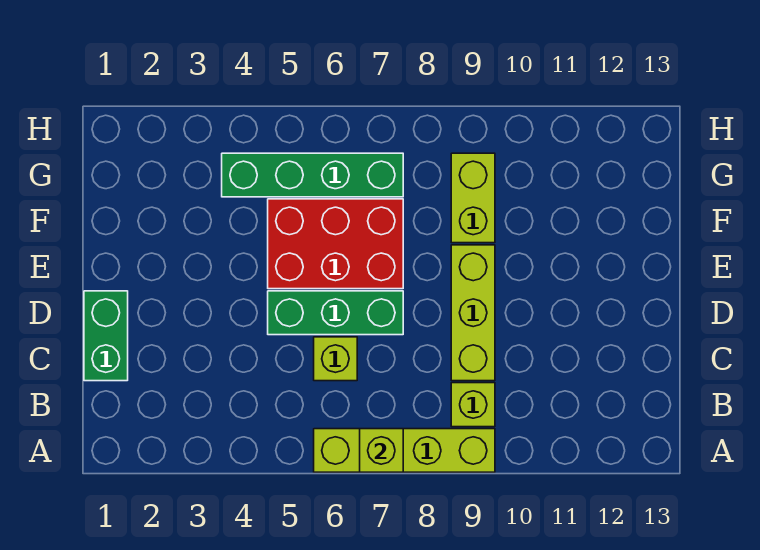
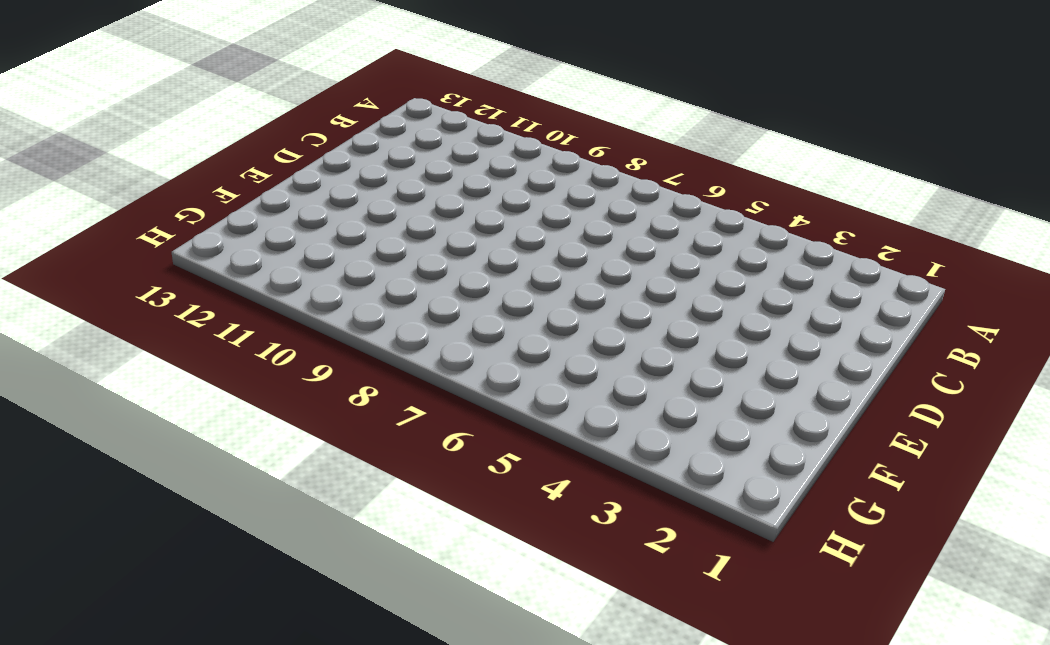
none -> lime 1x4 brick [314,429,495,472]
none -> lime 1x1 brick [451,383,495,427]

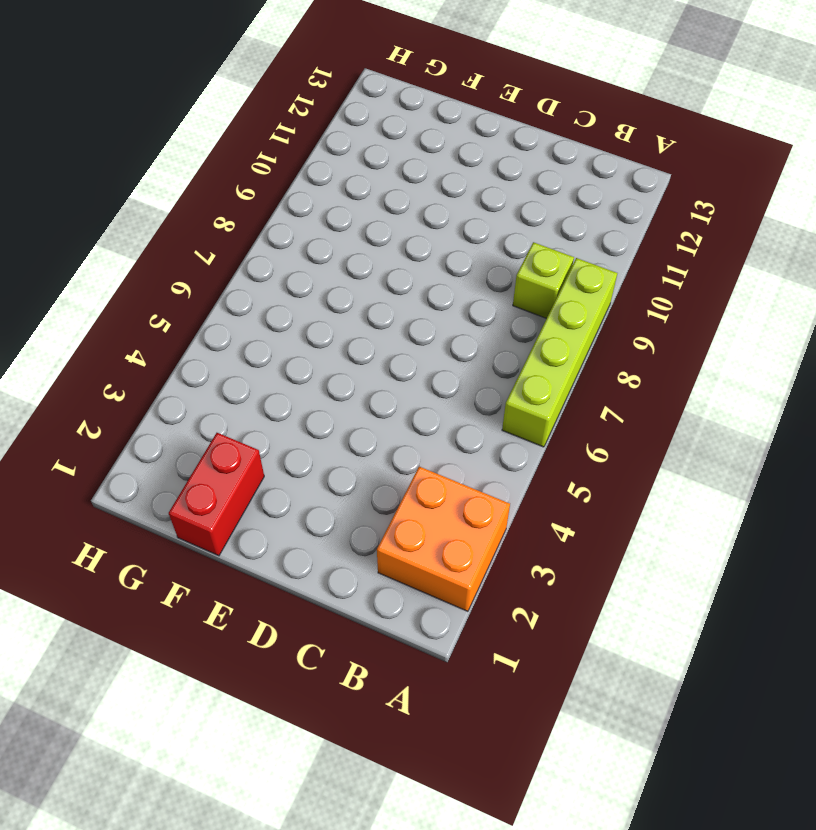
orange 2x2 brick [377,467,510,611] -> none
red 1x2 brick [169,433,264,556] -> none
none -> green 1x2 brick [84,291,128,381]
none -> lime 1x1 brick [314,337,357,381]

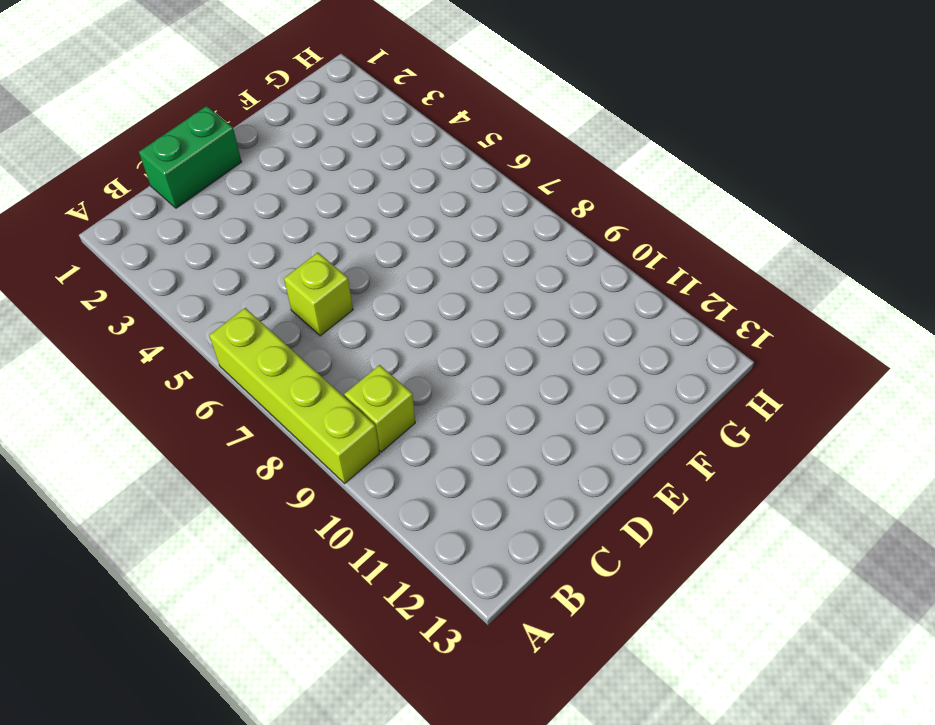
none -> lime 1x3 brick [451,245,495,381]
none -> green 1x3 brick [268,291,403,335]

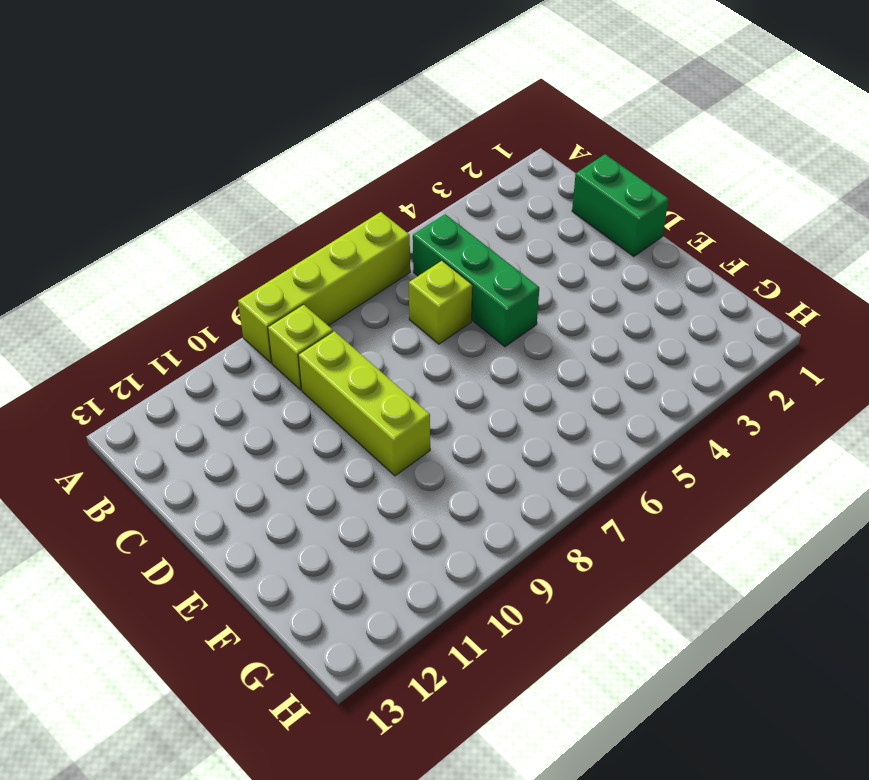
green 1x3 brick [413,214,539,347] -> green 1x3 brick turned to [268,291,403,335]
none -> red 2x3 brick [268,199,403,289]
none -> lime 1x2 brick [451,153,495,243]

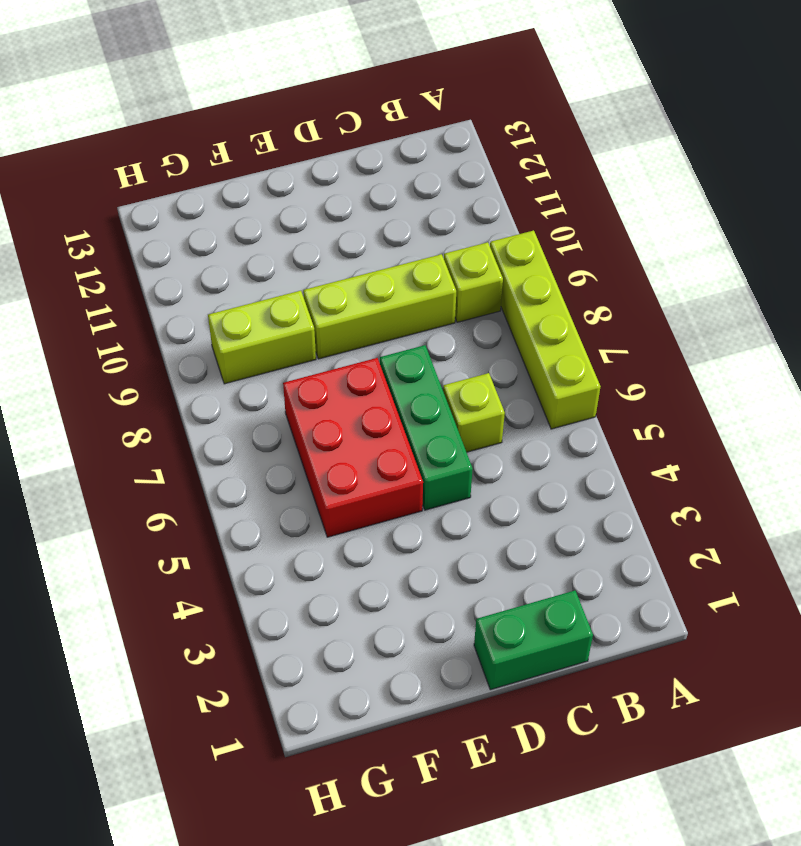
none -> green 1x4 brick [222,153,403,197]
none -> lime 1x1 brick [360,429,403,472]

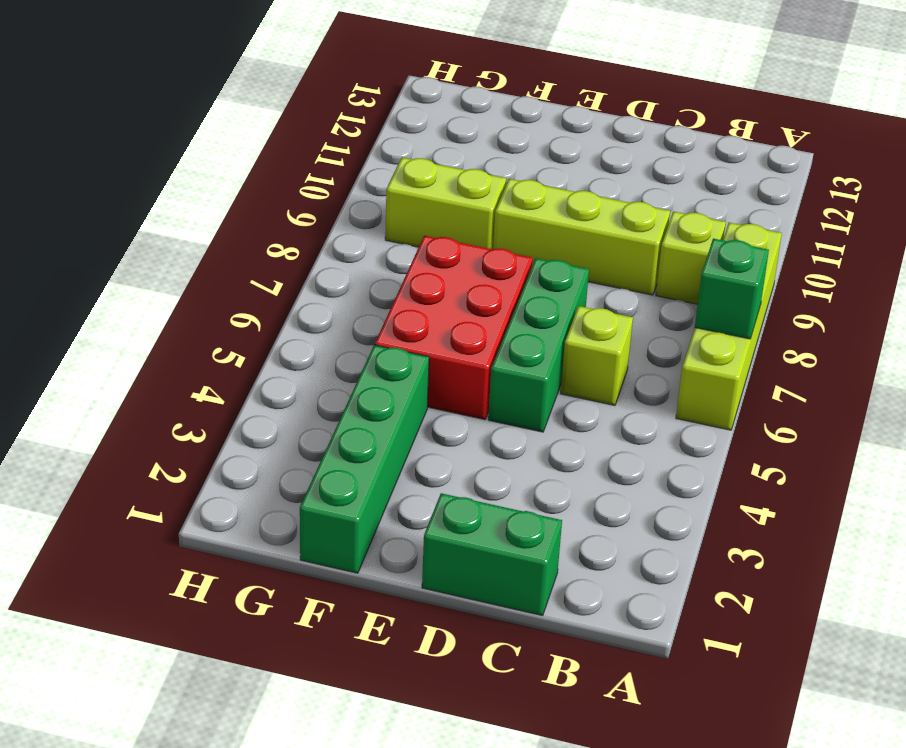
green 1x1 brick [695,239,769,339] -> lime 1x1 brick [360,429,403,472]
green 1x4 brick [300,345,429,573] -> green 1x4 brick moved to [222,153,403,197]

